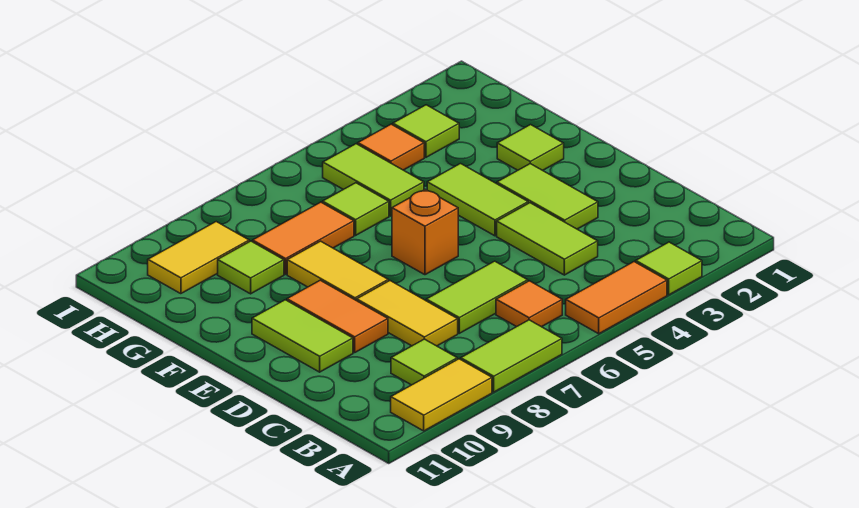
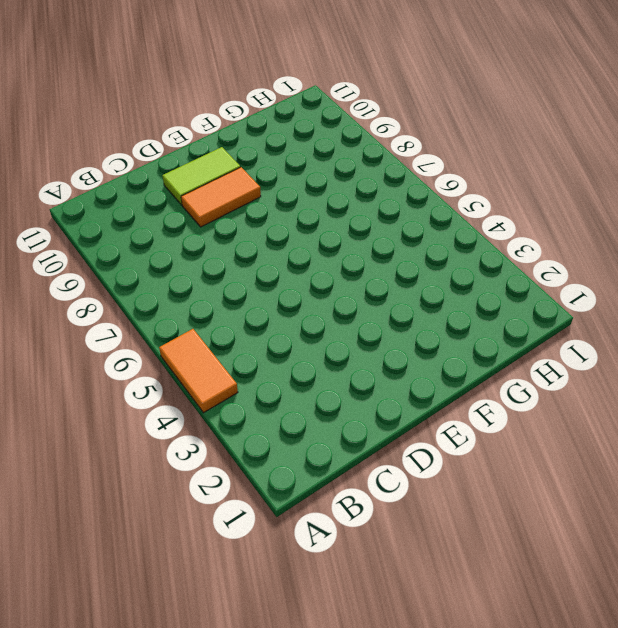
none -> lime 1x1 tile [636,242,702,295]
none -> lime 1x2 tile [461,320,562,392]
none -> yellow 1x2 tile [391,359,492,431]

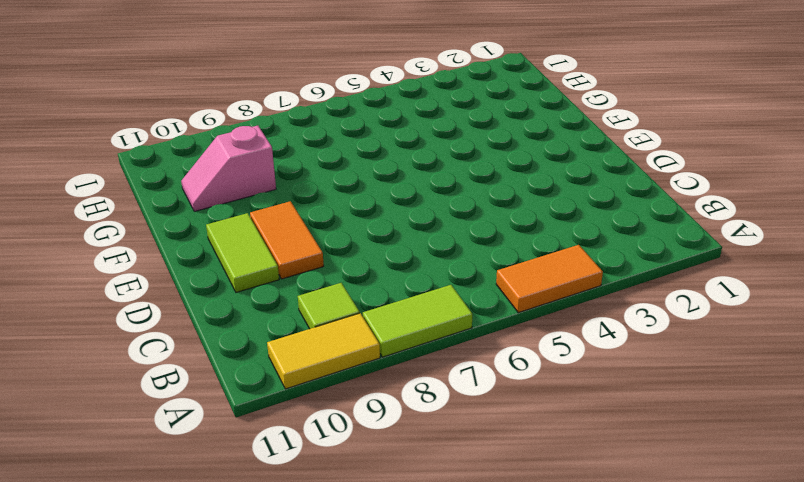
pink 1x2 slope [181,126,276,211] -> lime 1x1 tile [218,241,284,294]
none -> lime 1x1 tile [636,242,702,295]
none -> orange 1x1 tile [496,281,562,327]
none -> lime 1x2 tile [497,203,598,275]

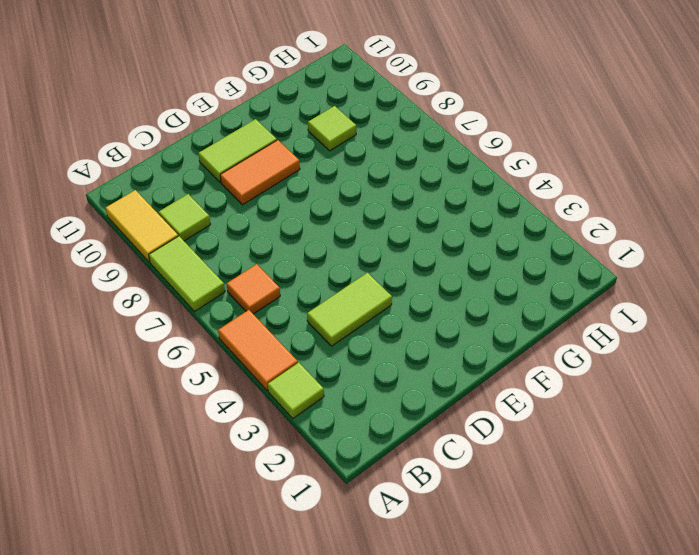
none -> lime 1x2 tile [426,261,528,333]
none -> yellow 1x2 tile [357,281,458,346]
none -> lime 1x2 tile [497,164,598,229]

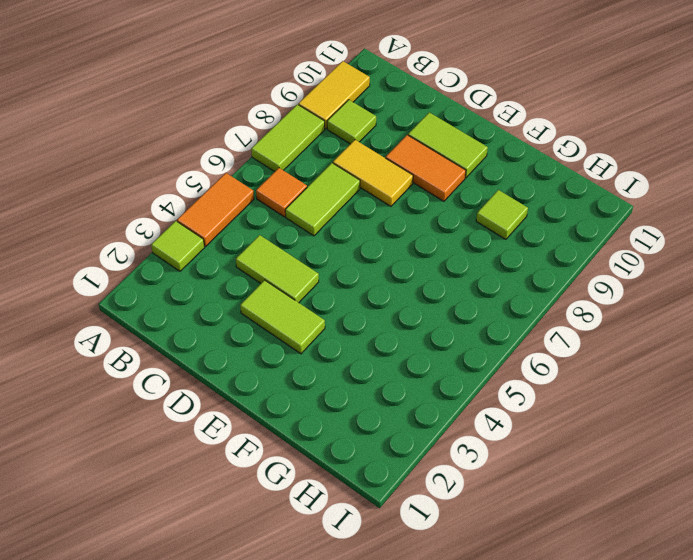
none -> lime 1x2 tile [427,164,528,236]
none -> orange 1x1 brick [392,189,458,275]
none -> yellow 1x2 tile [287,241,388,301]

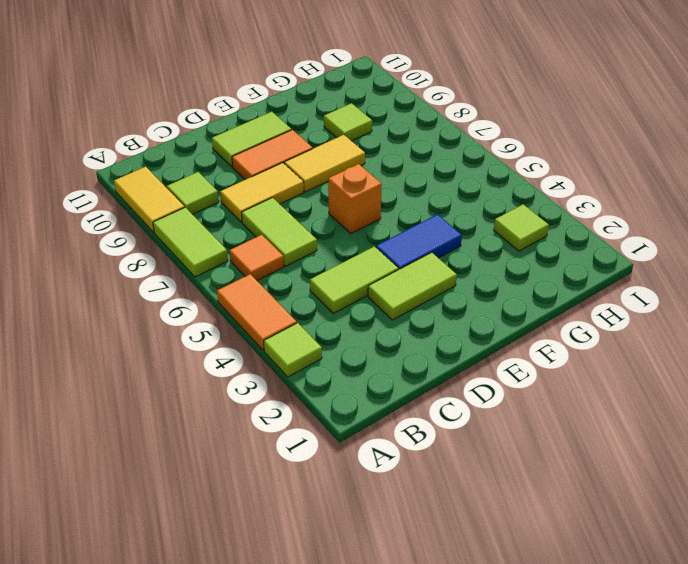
blue 1x2 tile [376,214,462,270] -> lime 1x2 tile [427,164,528,236]
none -> lime 1x1 tile [497,125,564,170]
none -> lime 1x2 tile [323,144,424,216]
none -> lime 1x1 tile [323,183,389,235]

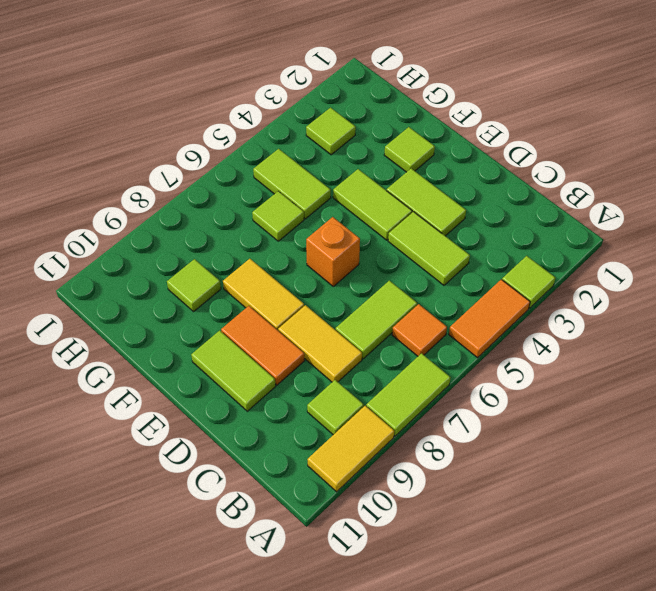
none -> orange 1x2 tile [253,202,354,274]
none -> orange 1x1 tile [358,124,424,170]
none -> yellow 1x2 tile [148,222,249,294]

